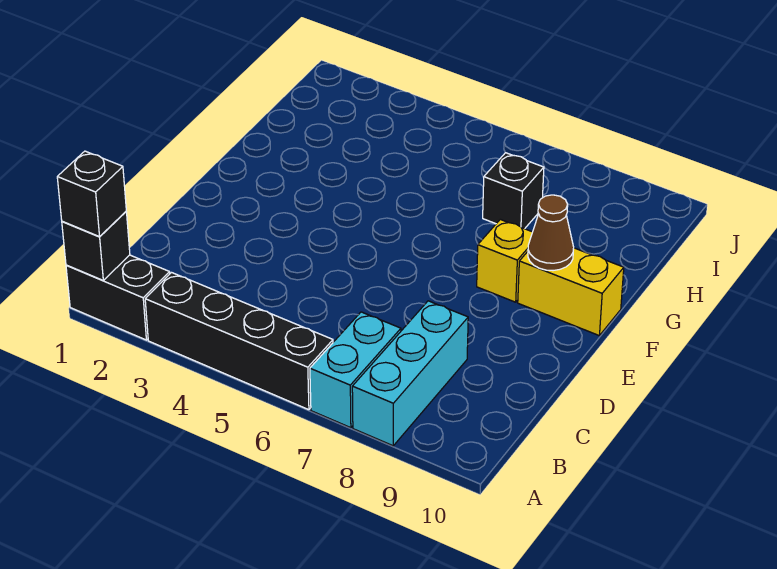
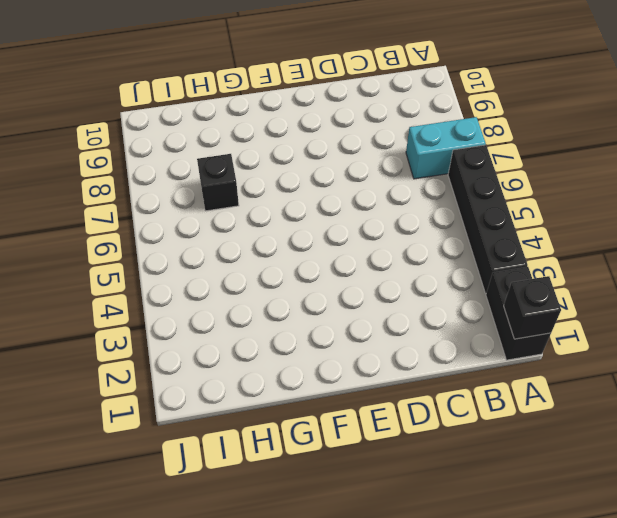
none -> cyan 1x3 brick [352,301,468,446]
none -> yellow 1x1 brick [477,219,532,302]

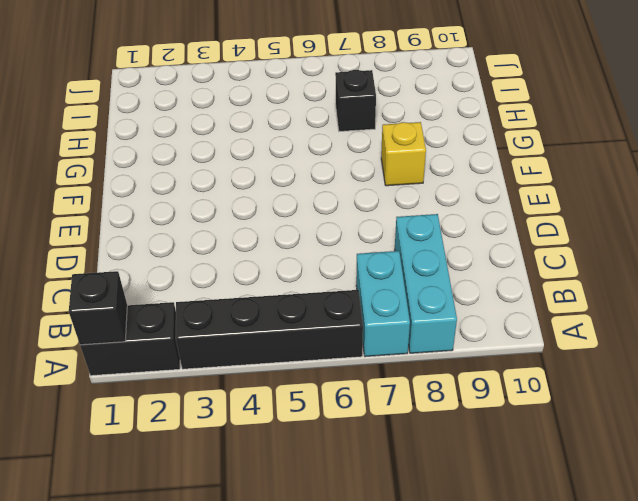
none -> yellow 1x2 brick [518,248,624,335]
none -> brown 1x1 cone [528,195,574,271]

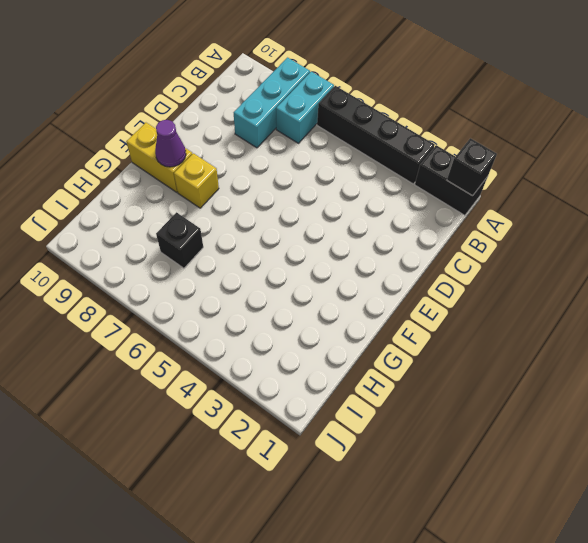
purple 1x1 cone [155,120,186,167] -> brown 1x1 cone [528,195,574,271]
none -> black 1x1 brick [57,151,126,237]

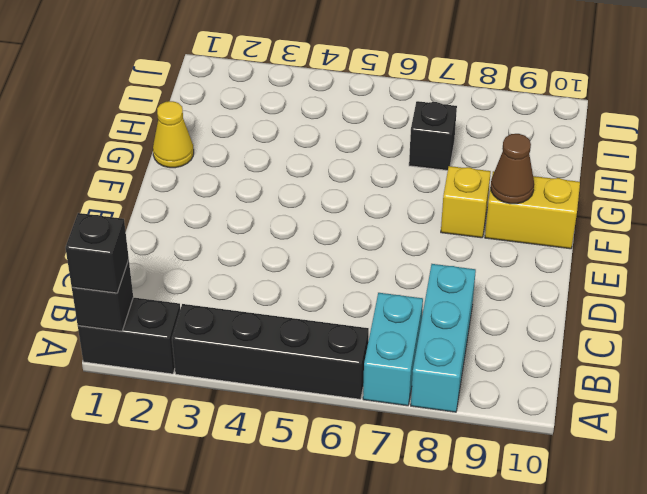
yellow 1x1 cone [153,101,194,168] -> none

